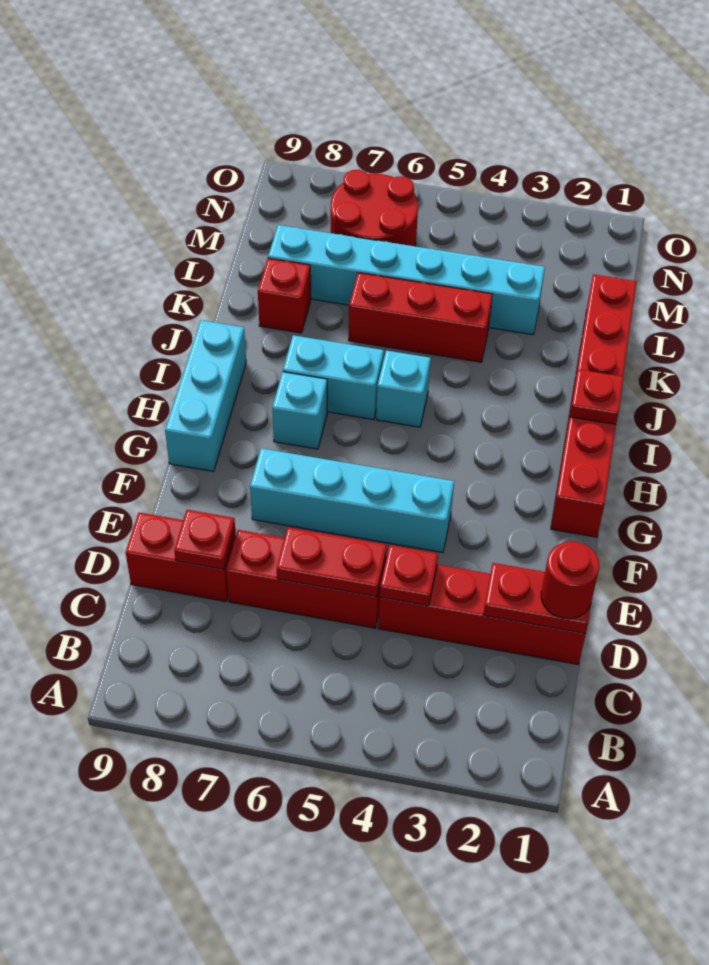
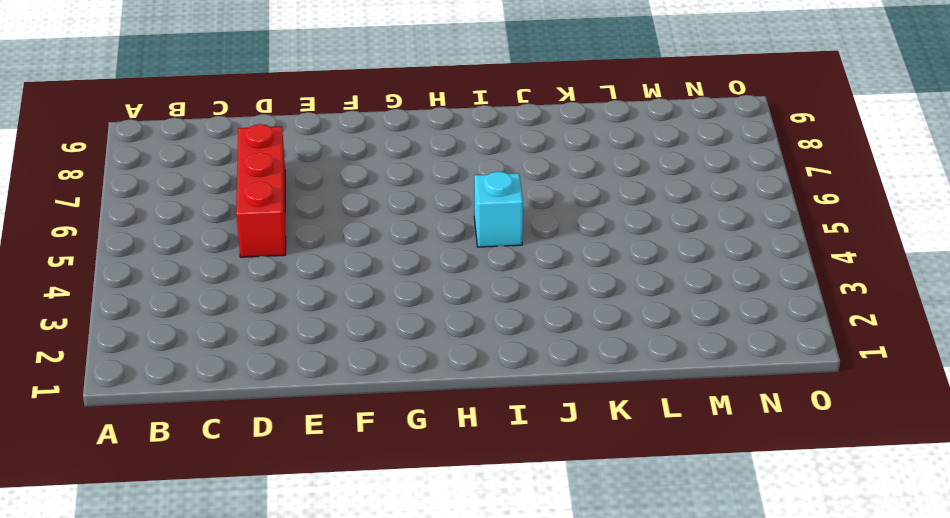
none -> red 1x4 brick [378,565,586,664]
none -> red 1x2 brick [126,512,236,601]
none -> cyan 1x4 brick [250,448,454,553]

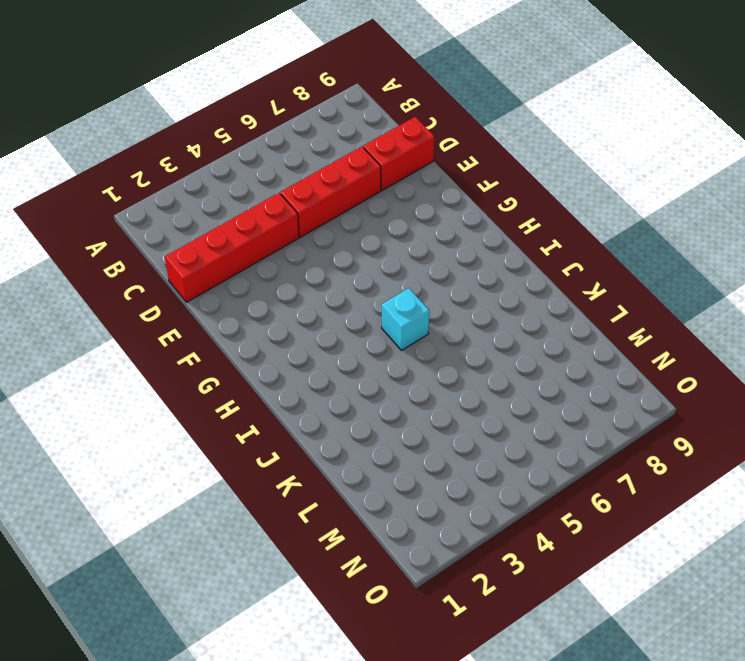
none -> cyan 1x4 brick [250,448,454,553]
none -> red 1x6 brick [551,274,637,537]
none -> cyan 1x3 brick [165,320,246,471]

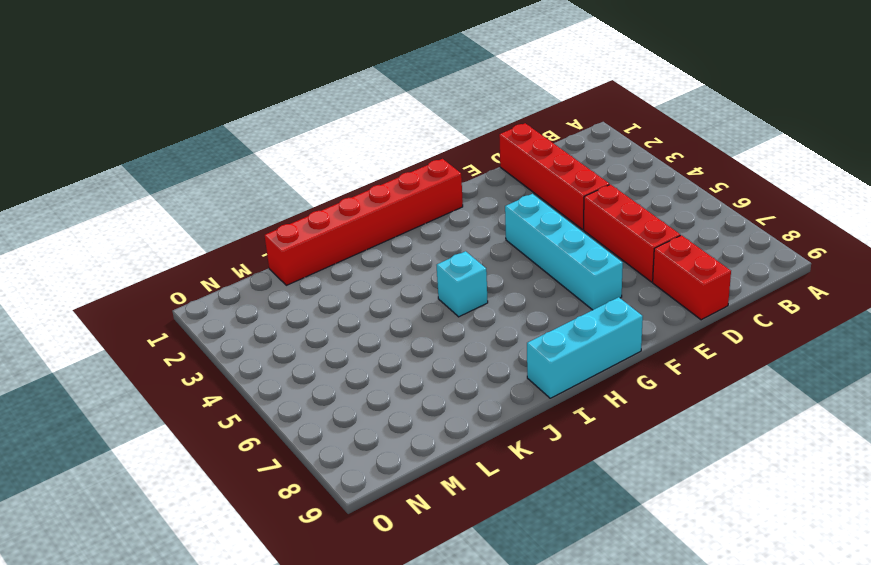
none -> cyan 1x1 brick [272,372,327,449]
none -> cyan 1x2 brick [283,335,384,420]
none -> red 1x3 brick [349,273,492,362]

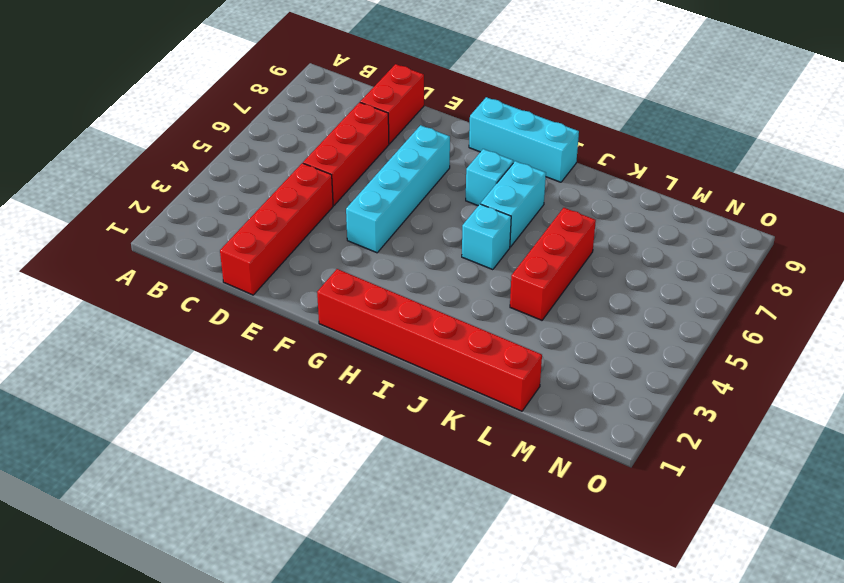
none -> red 1x1 brick [258,258,311,333]
none -> cyan 1x6 brick [268,225,545,335]
none -> red 2x2 round brick [331,170,418,246]

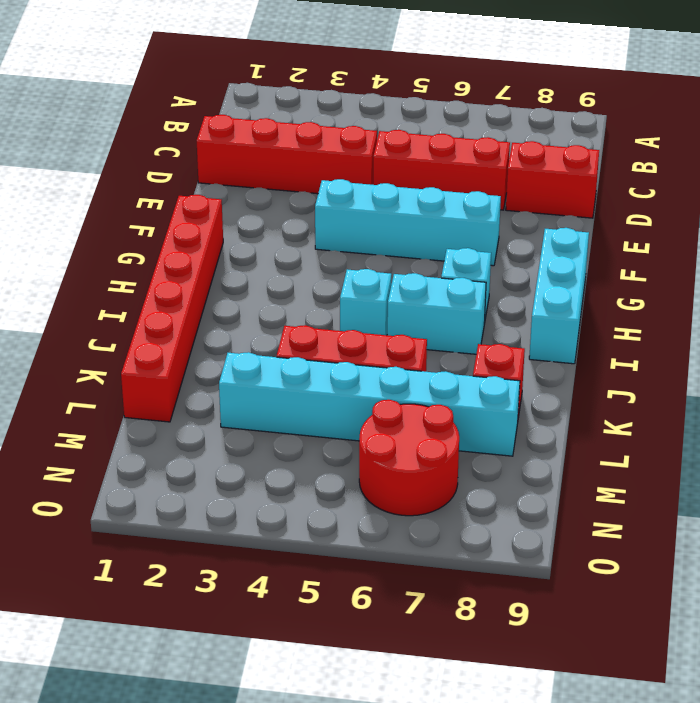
none -> red 1x2 plate [484,563,591,634]
none -> red 1x1 plate [380,545,438,606]
none -> red 1x2 plate [277,527,387,597]

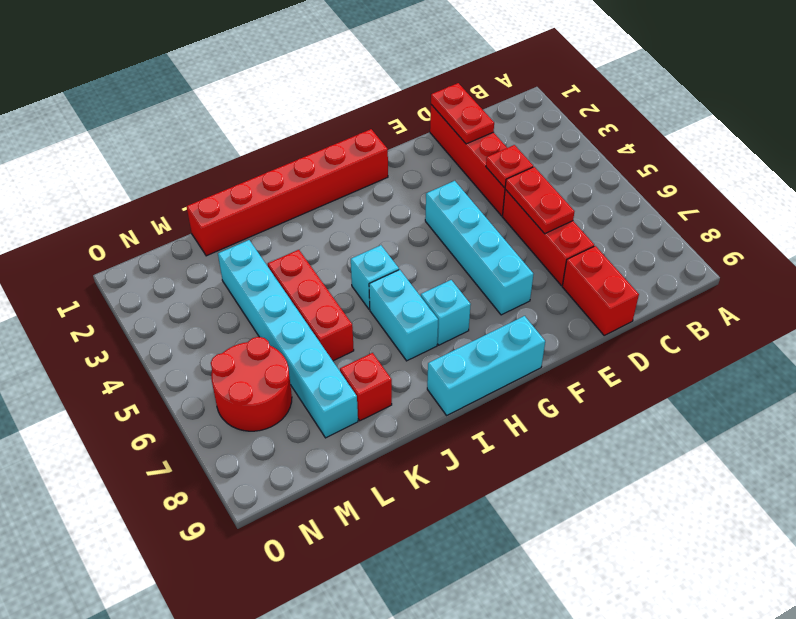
none -> red 1x1 plate [174,510,235,569]
none -> red 1x1 plate [570,369,624,424]
none -> red 1x1 round brick [541,542,599,619]

